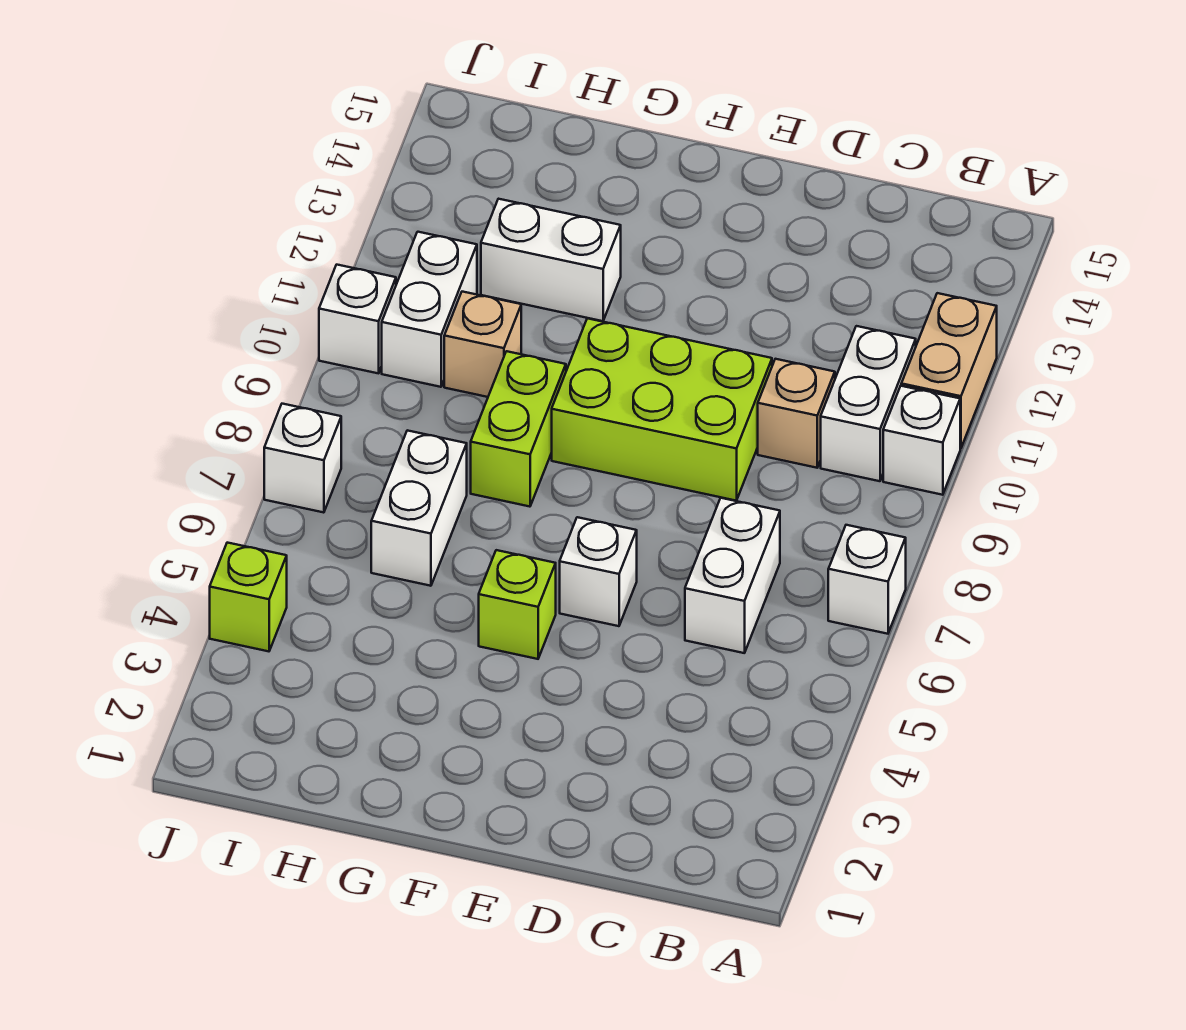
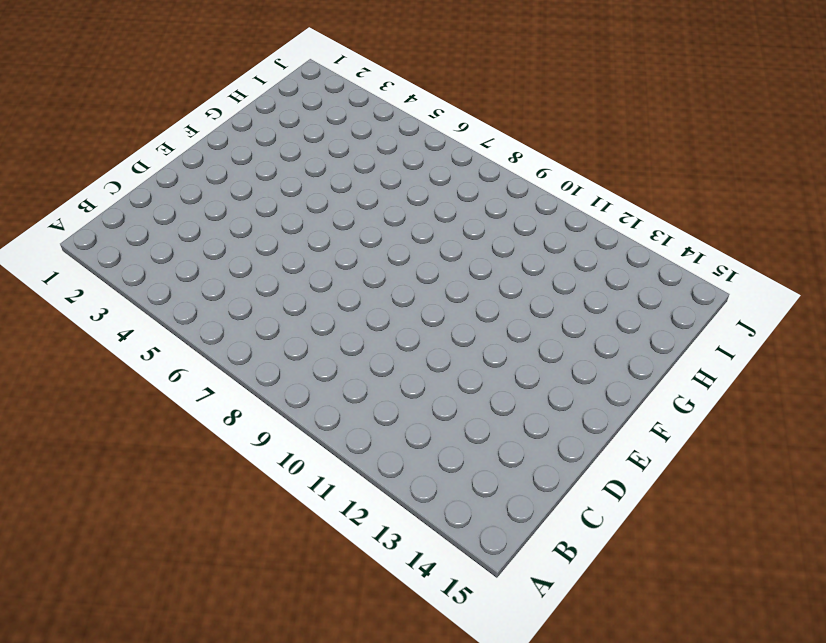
none -> white 1x1 brick [828,525,906,634]
none -> white 1x1 brick [883,386,960,495]
none -> tan 1x2 brick [901,293,997,448]

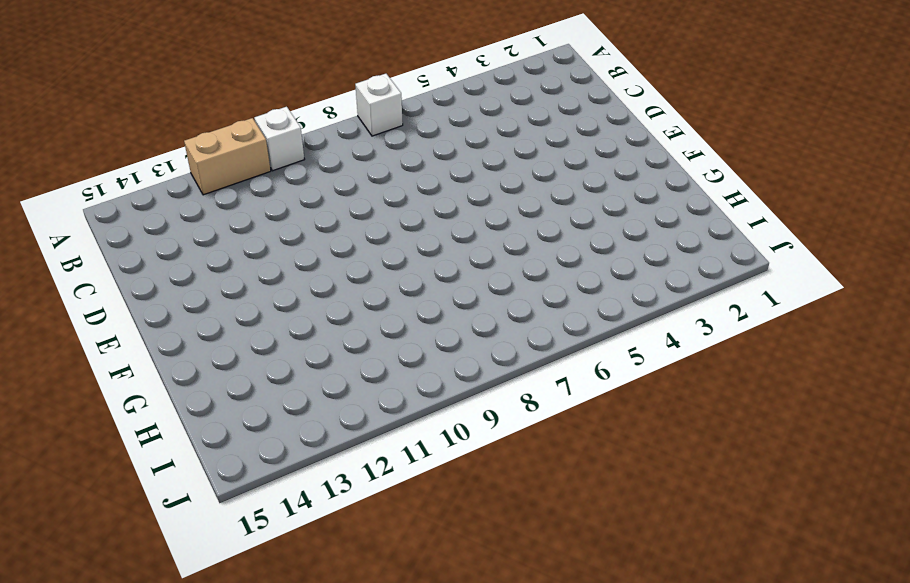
none -> white 1x2 brick [821,326,916,481]
none -> white 1x2 brick [685,498,780,653]
none -> tan 1x1 brick [758,359,835,468]

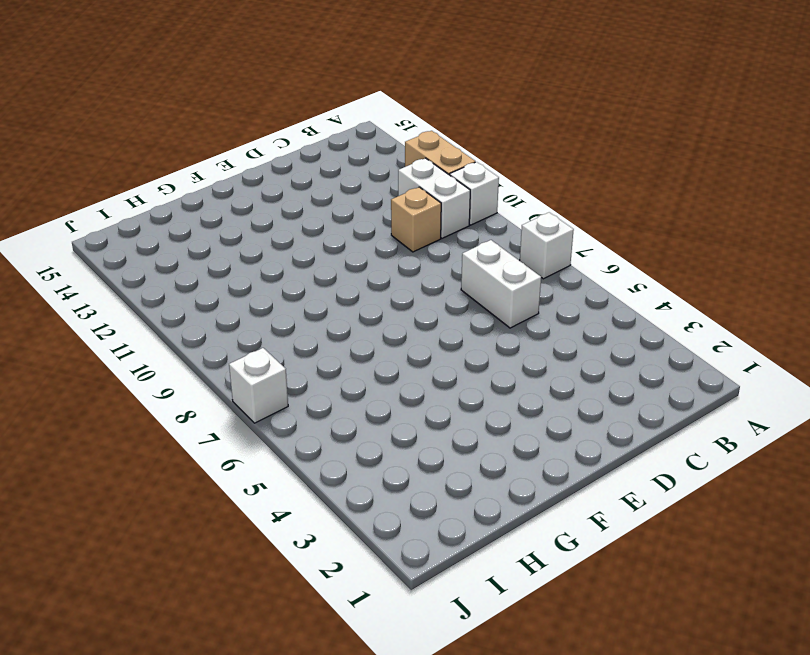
none -> lime 2x3 brick [552,318,772,501]
none -> white 1x1 brick [560,517,637,626]
none -> lime 1x1 brick [479,550,556,659]

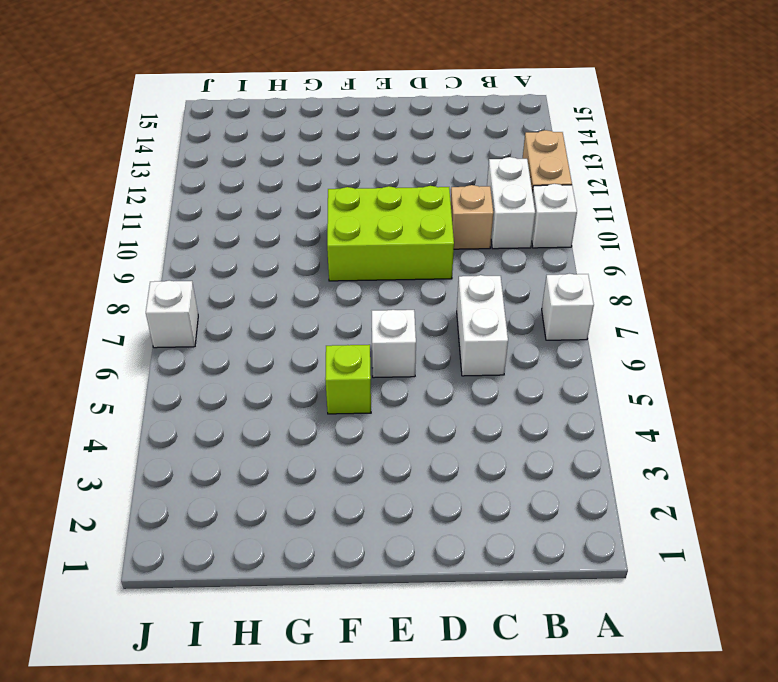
none -> lime 1x2 brick [471,351,566,507]
none -> white 1x2 brick [481,199,621,321]
none -> white 1x2 brick [371,430,467,586]

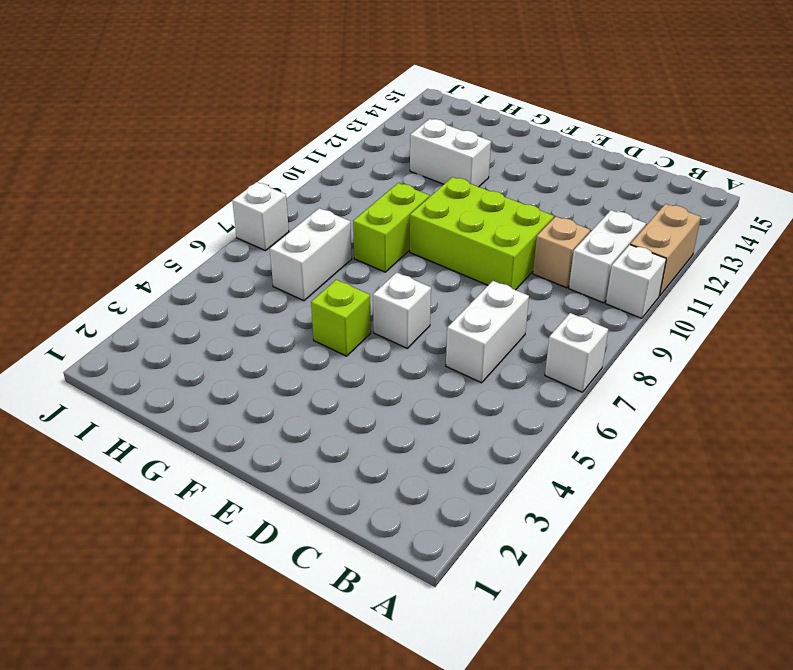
none -> tan 1x1 brick [444,292,521,397]
none -> white 1x2 brick [382,232,477,387]
none -> lime 1x1 brick [210,543,287,651]

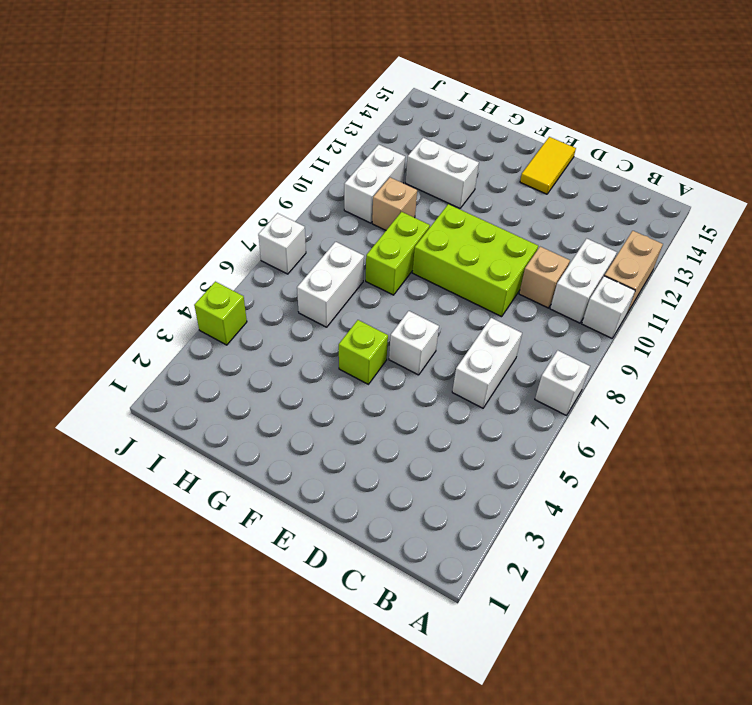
yellow 1x2 tile [520,137,576,194] -> none
none -> white 1x1 brick [319,265,396,373]

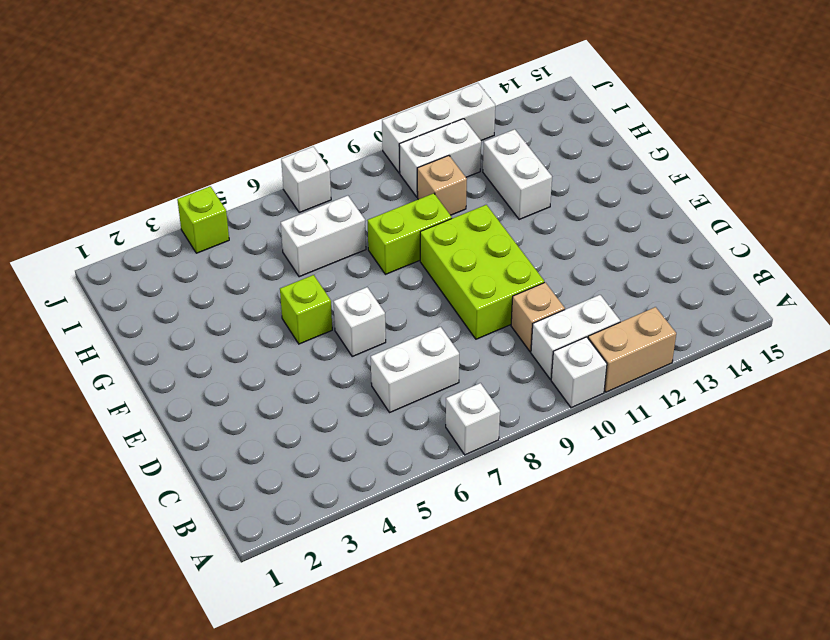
white 1x3 brick [382,83,495,173] -> white 1x1 brick [319,265,396,373]

